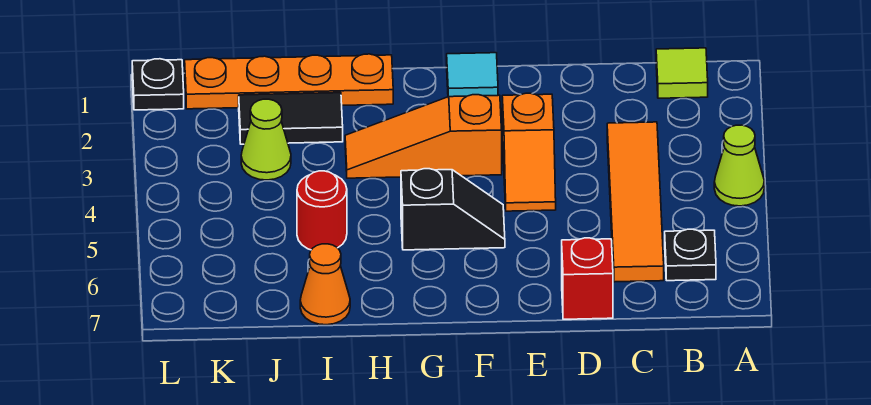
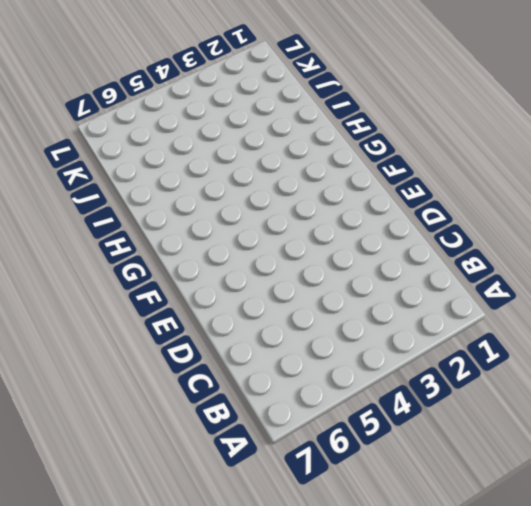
none -> lime 1x1 cone [714,125,764,206]
none -> lime 1x1 tile [656,48,708,98]
none -> black 1x1 plate [665,229,716,281]

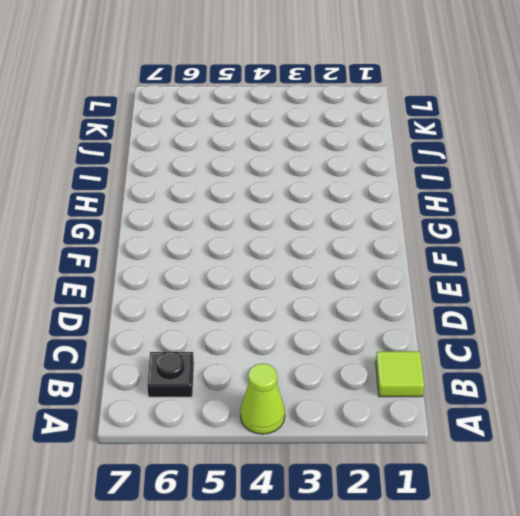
none -> orange 1x4 tile [607,122,664,282]
none -> red 1x1 brick [562,238,613,319]
none -> orange 1x2 slope [502,93,556,211]

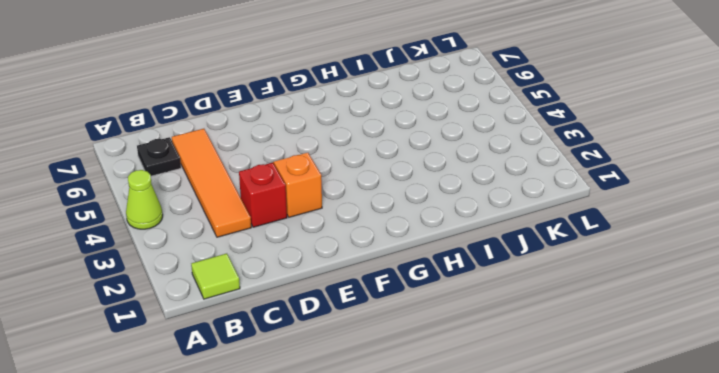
red 1x1 brick [239,162,287,227] -> red 1x1 brick moved to [562,238,613,319]
none -> cyan 1x1 tile [447,53,498,97]
none -> orange 1x3 slope [345,95,502,178]
none -> black 1x2 slope [401,169,505,250]

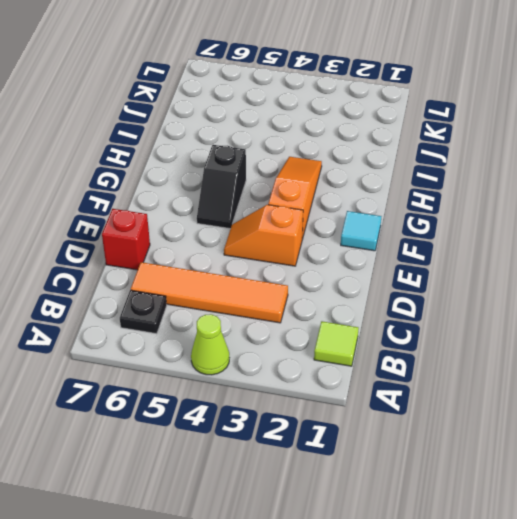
none -> orange 1x4 plate [185,54,393,109]
none -> black 1x2 tile [239,93,343,144]
none -> red 1x1 round brick [297,171,347,250]

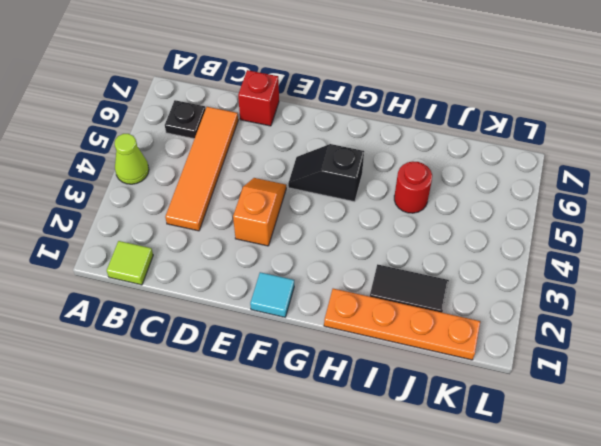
none -> orange 1x3 slope [345,95,502,178]
none -> orange 1x1 cone [300,244,350,325]
none -> lime 1x1 cone [241,99,291,180]

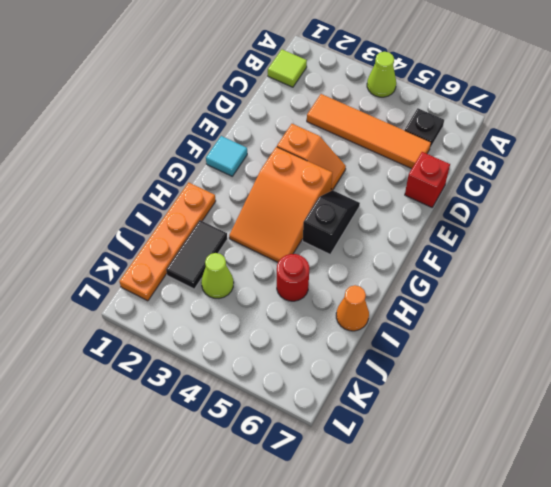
orange 2x3 slope [229,147,332,262] -> orange 1x3 slope [345,95,502,178]
none -> black 1x1 plate [132,59,184,110]

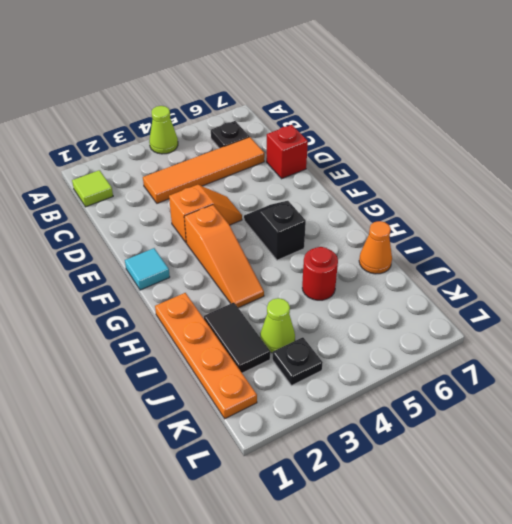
black 1x1 plate [273,337,323,386] -> black 1x1 plate moved to [132,59,184,110]

